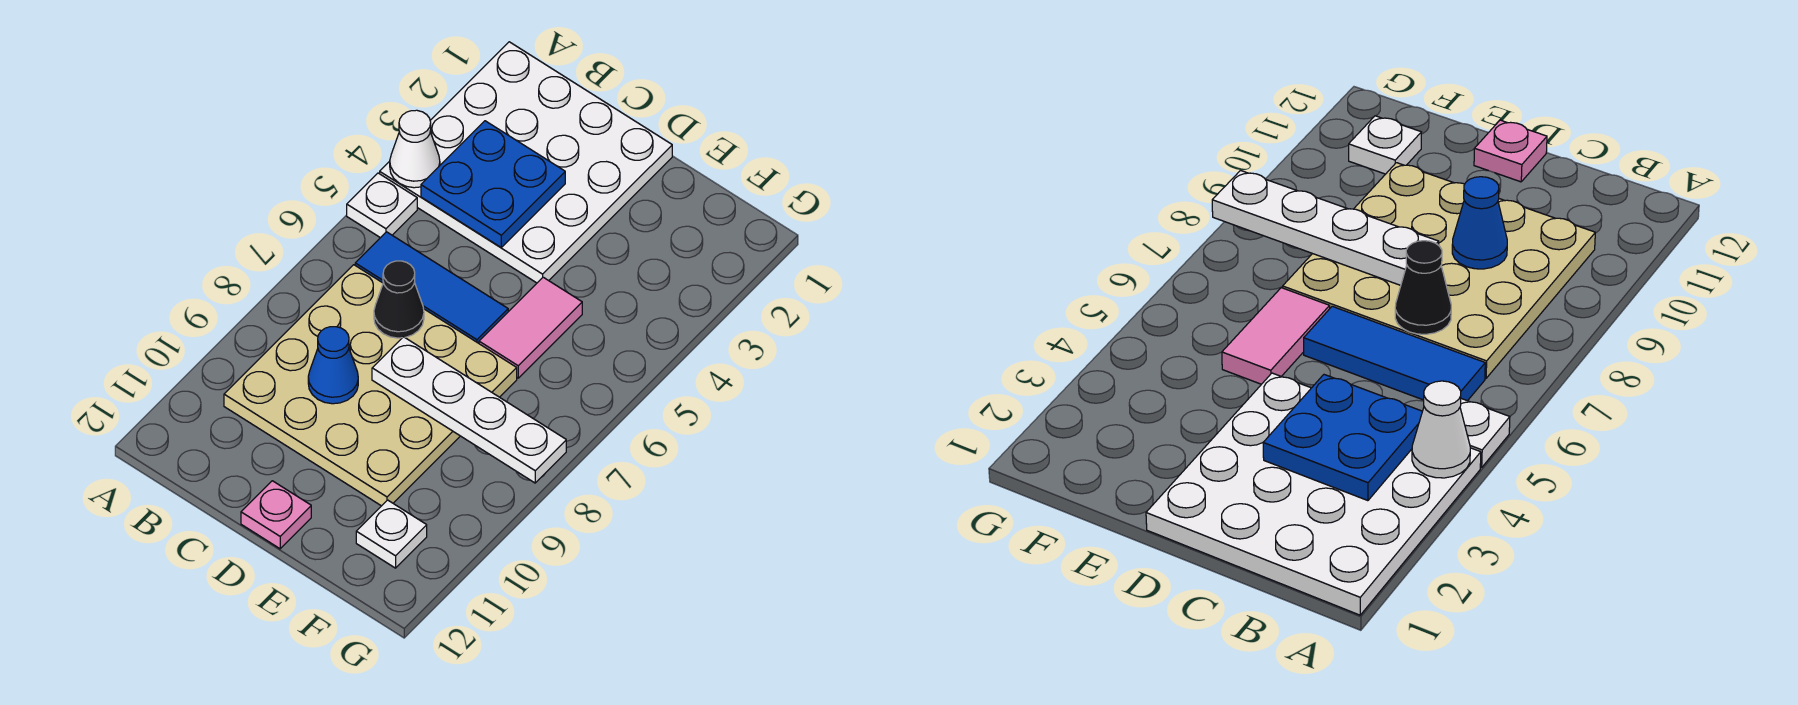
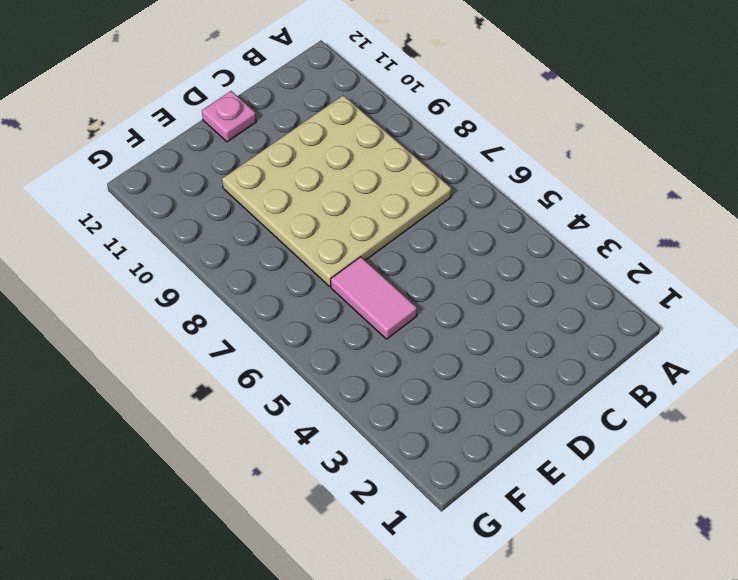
none -> white 4x4 plate [380,42,672,283]
none -> white 1x1 plate [347,173,417,238]
none -> blue 1x3 tile [355,232,508,343]

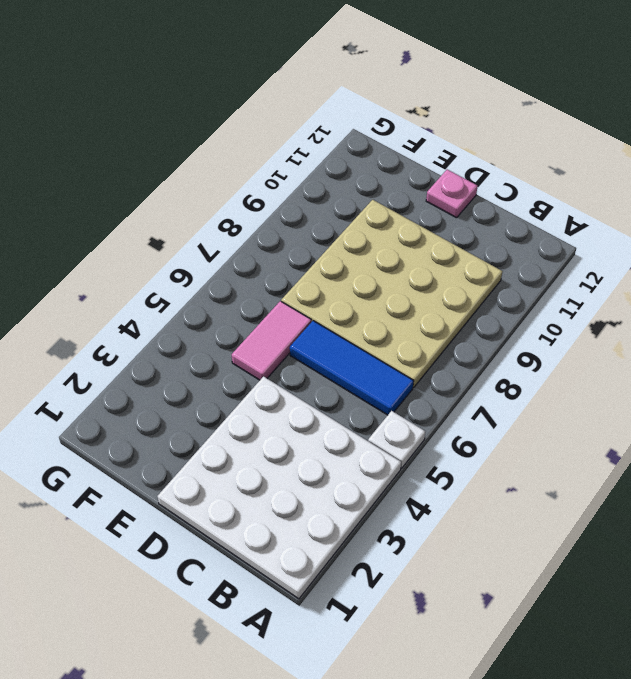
none -> white 1x1 plate [356,500,427,568]
none -> white 1x1 cone [390,110,440,188]
none -> blue 2x2 plate [421,121,565,247]

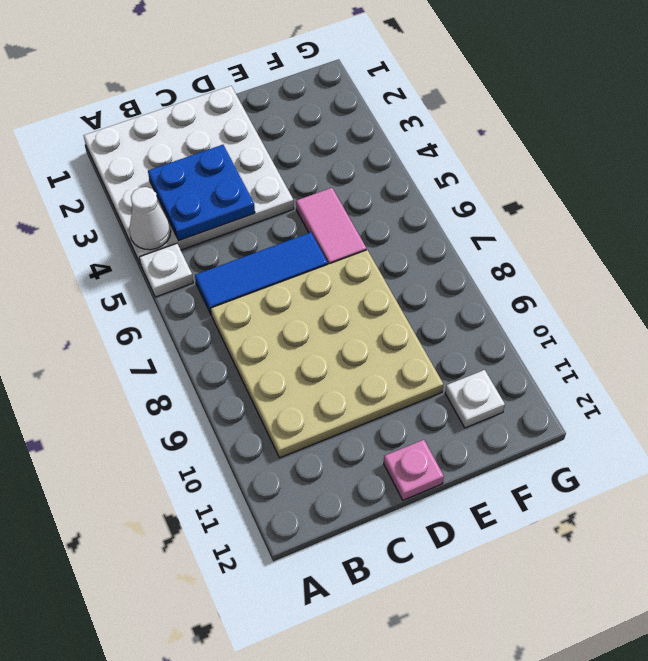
none -> black 1x1 cone [374,261,424,338]
none -> blue 1x1 cone [308,327,358,404]
none -> white 1x4 plate [372,337,566,483]

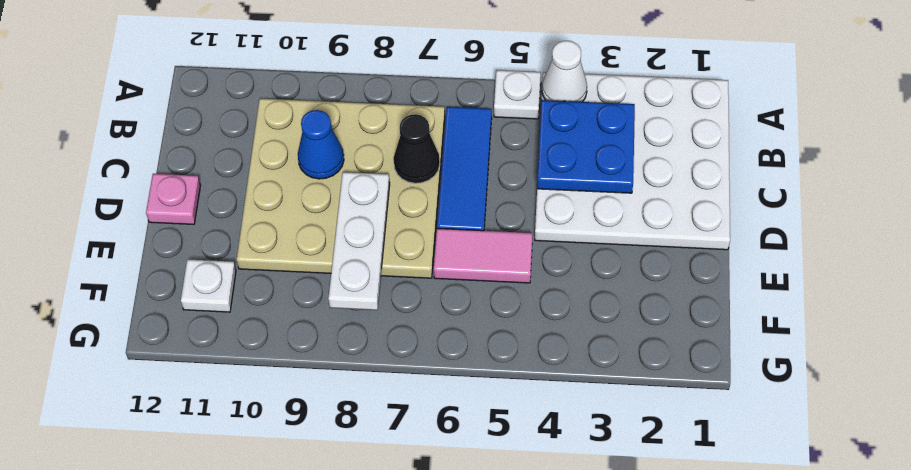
white 1x3 plate [328,172,390,310] -> white 1x4 plate [372,337,566,483]

